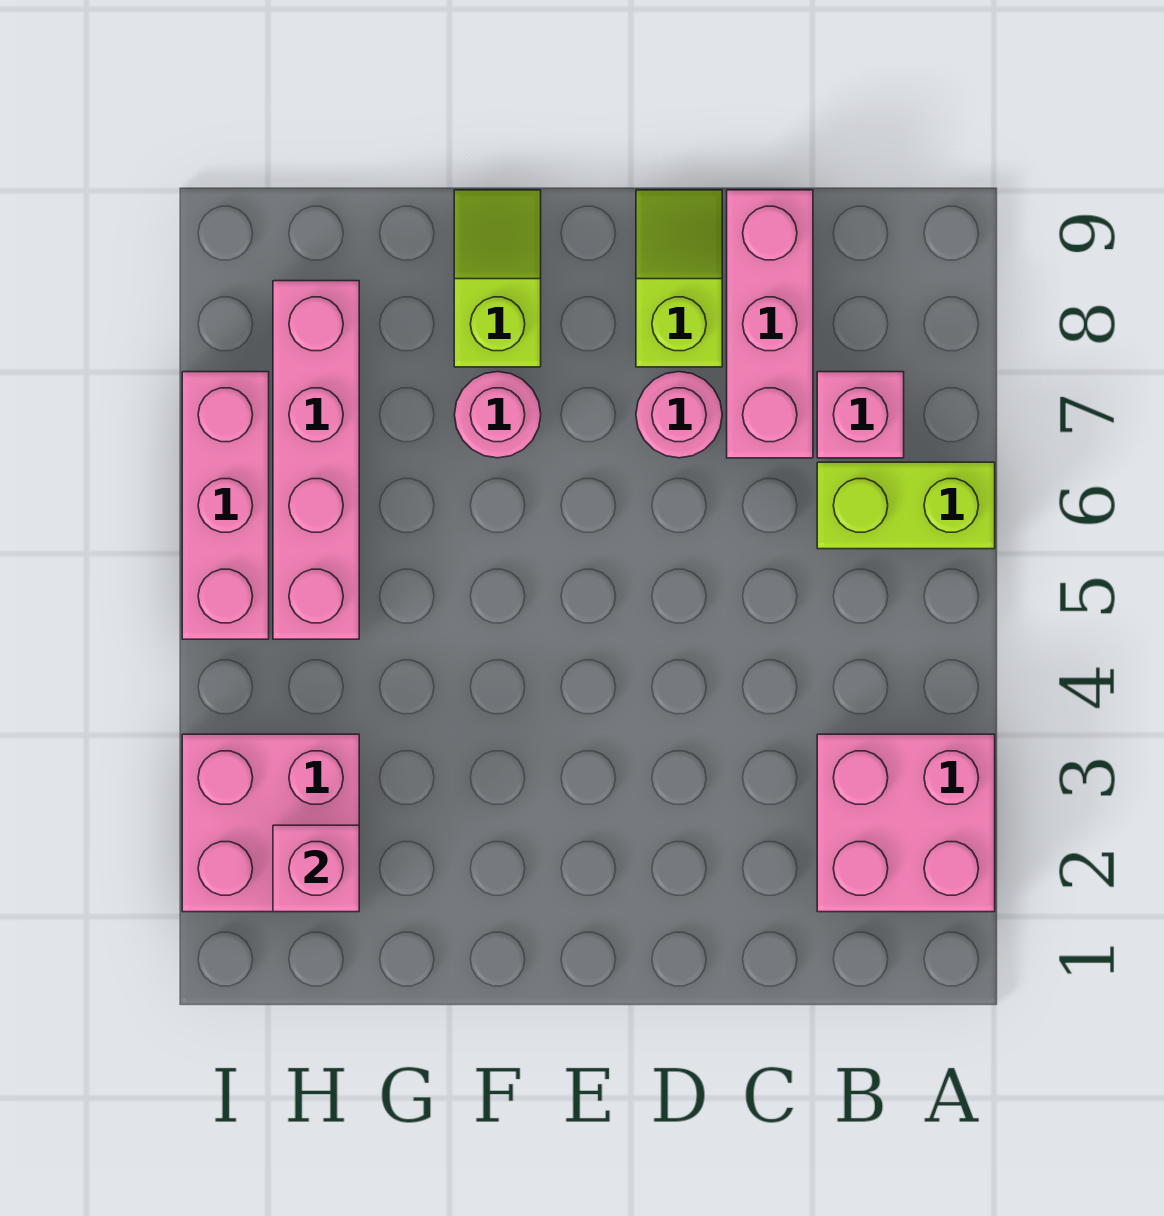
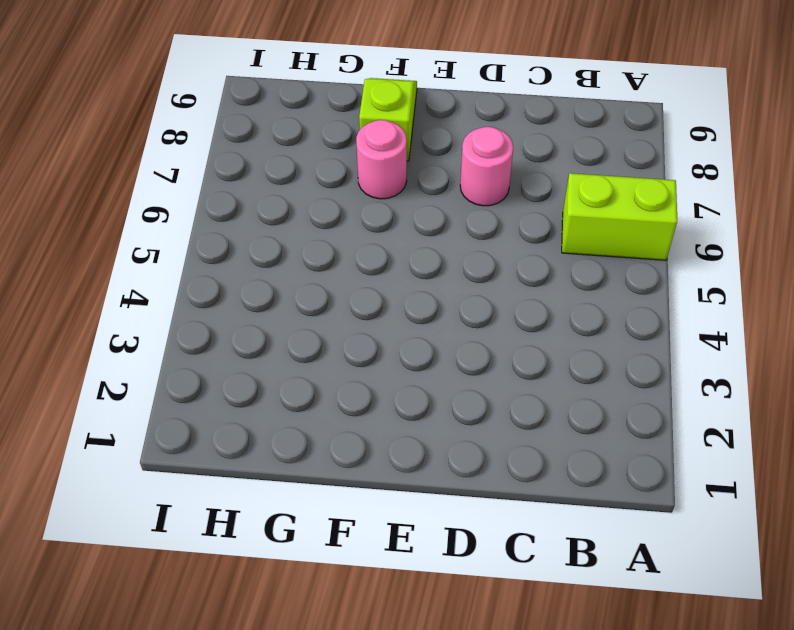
none -> pink 2x2 brick [817,734,995,912]
none -> pink 1x1 brick [817,372,904,458]
none -> pink 1x3 brick [727,190,813,458]

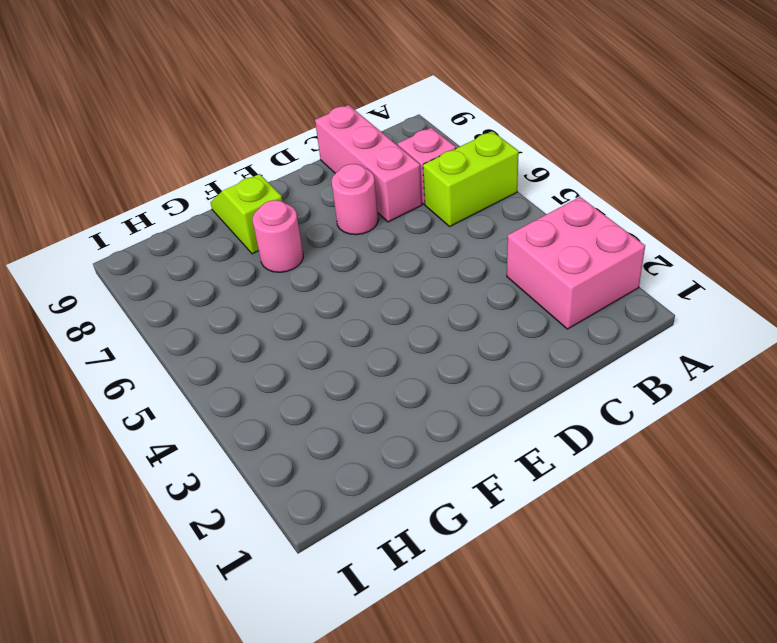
none -> lime 1x2 slope [636,190,722,367]
none -> pink 2x2 brick [182,734,359,912]
none -> pink 1x4 brick [273,281,359,639]

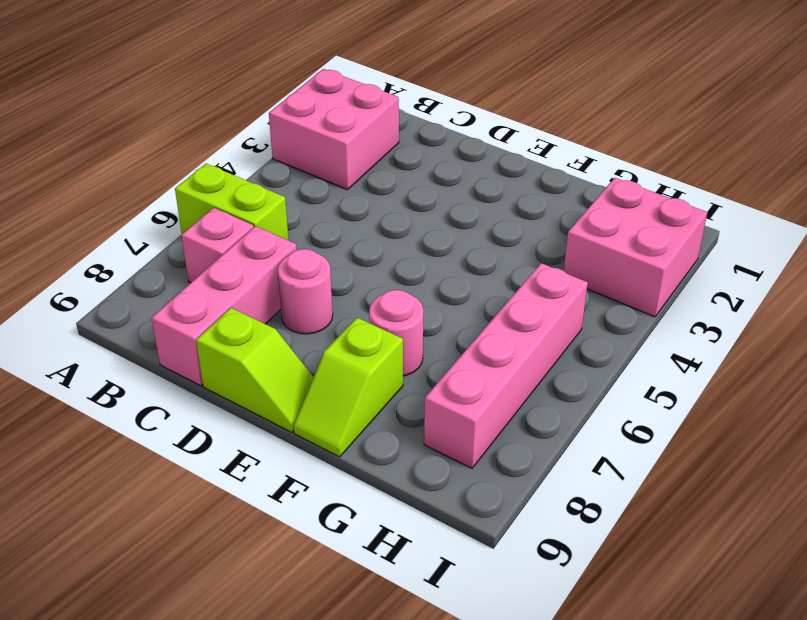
lime 1x2 slope [196,308,313,432] -> lime 1x2 slope turned to [636,190,722,367]
none -> pink 1x3 brick [182,372,269,639]
none -> pink 1x1 brick [273,825,359,912]

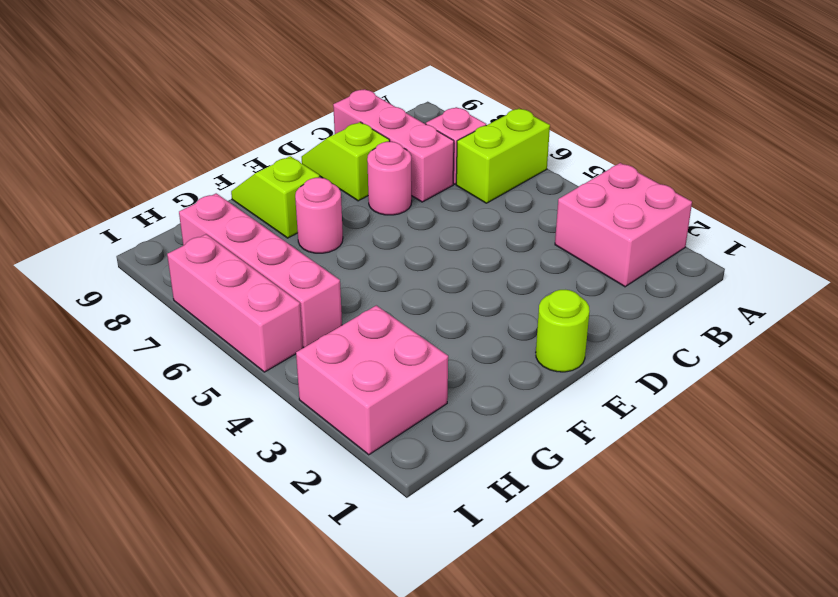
lime 1x1 round brick [536,290,590,372] -> none
none -> pink 1x1 brick [273,825,359,912]

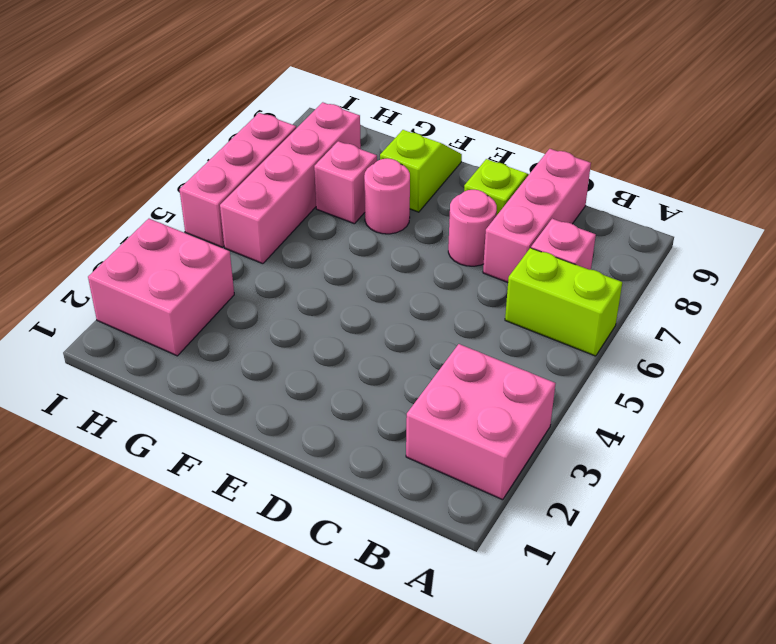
pink 1x1 brick [314,141,377,224] -> pink 1x1 brick moved to [273,825,359,912]

